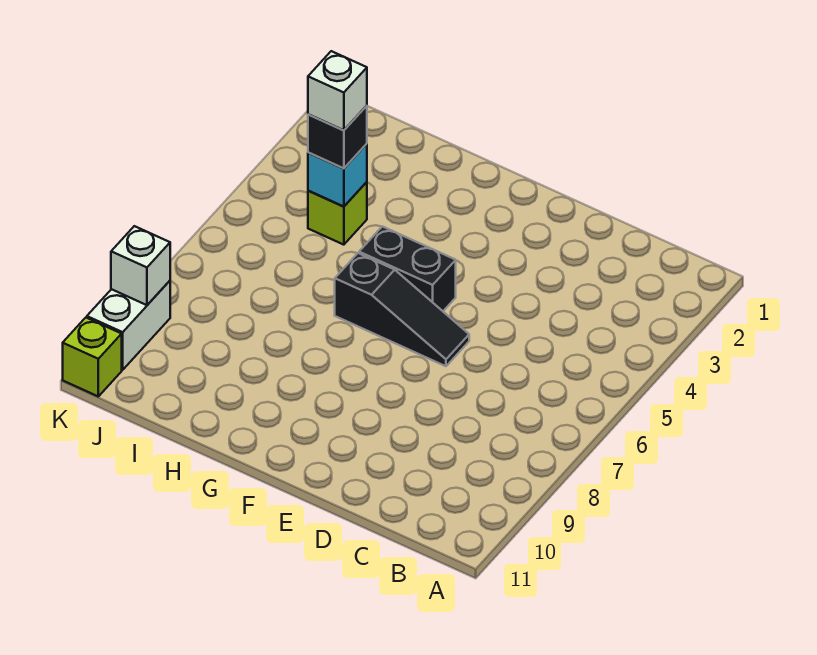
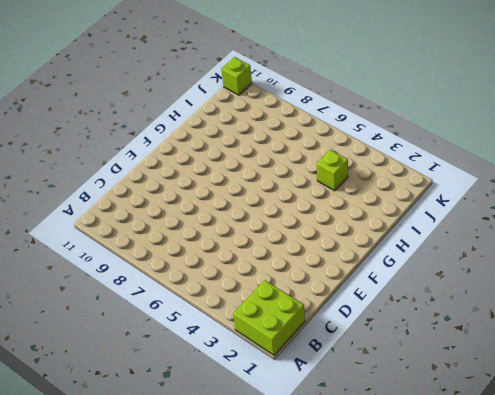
lime 2x2 brick [233,280,305,355] -> none
none -> black 1x3 slope [335,253,469,366]
none -> black 1x2 brick [359,226,456,311]

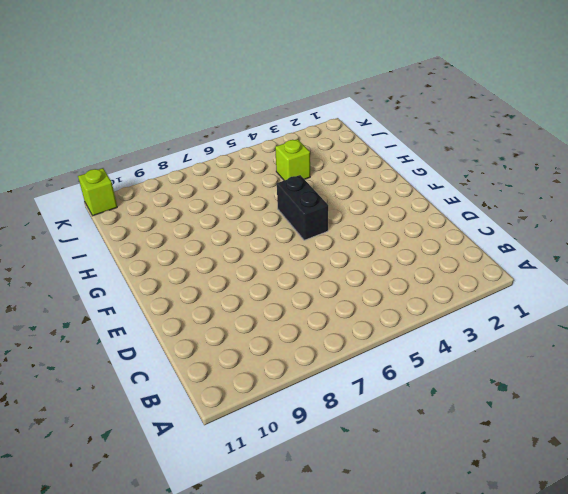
none -> black 1x3 slope [335,253,469,366]
none -> white 1x2 brick [87,281,170,370]

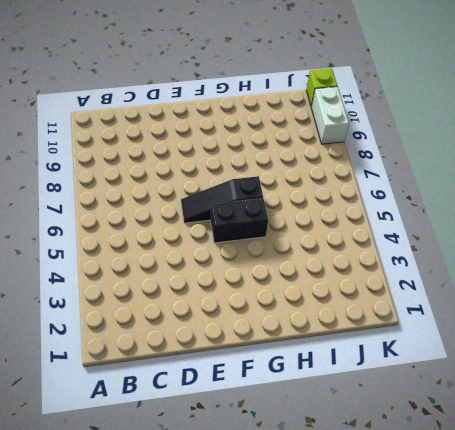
none -> lime 1x1 brick [308,182,367,245]
none -> cyan 1x1 brick [308,144,367,207]

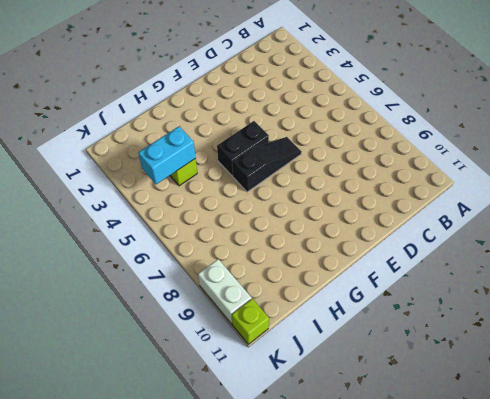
cyan 1x2 brick [138,126,196,184] -> cyan 1x1 brick [308,144,367,207]
none -> white 1x1 brick [111,226,170,305]
none -> black 1x1 brick [308,106,367,169]

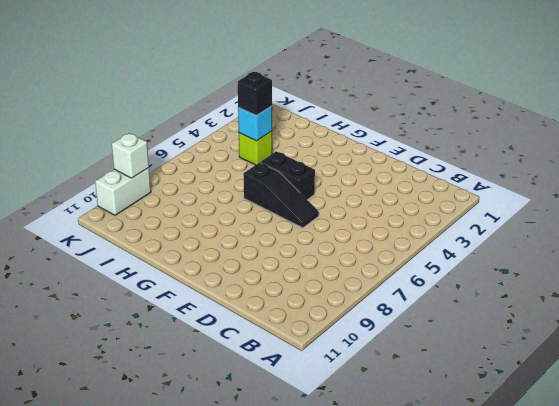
none -> lime 1x1 brick [63,318,122,396]
none -> white 1x1 brick [308,51,367,130]

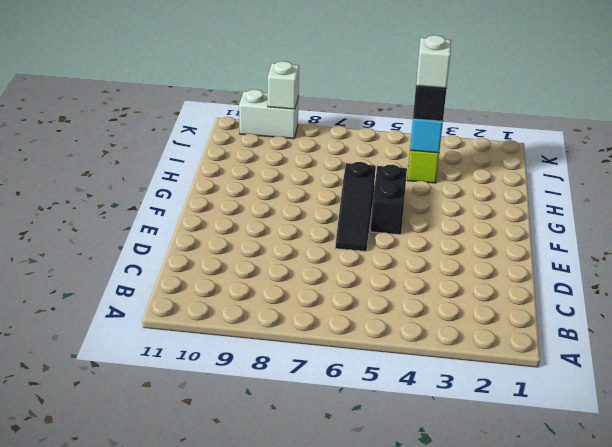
none -> lime 1x1 brick [63,318,122,396]

